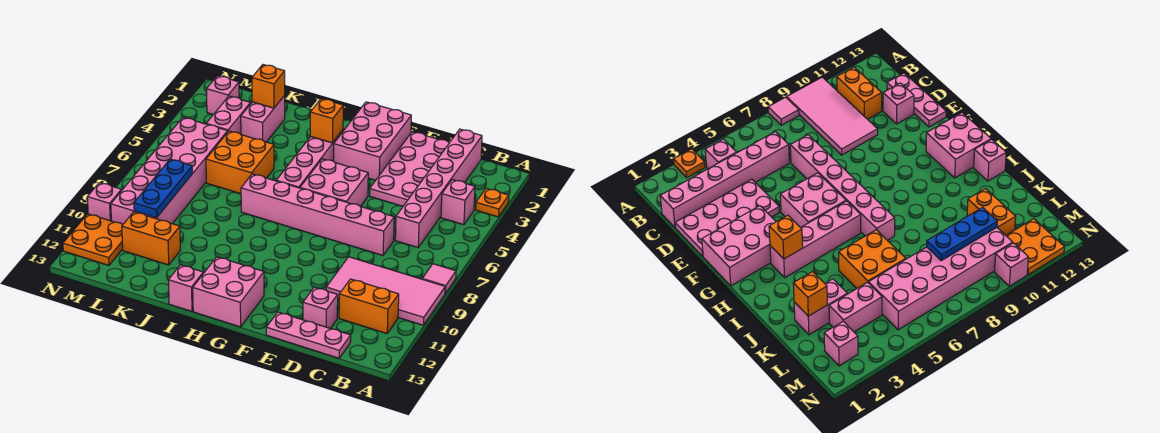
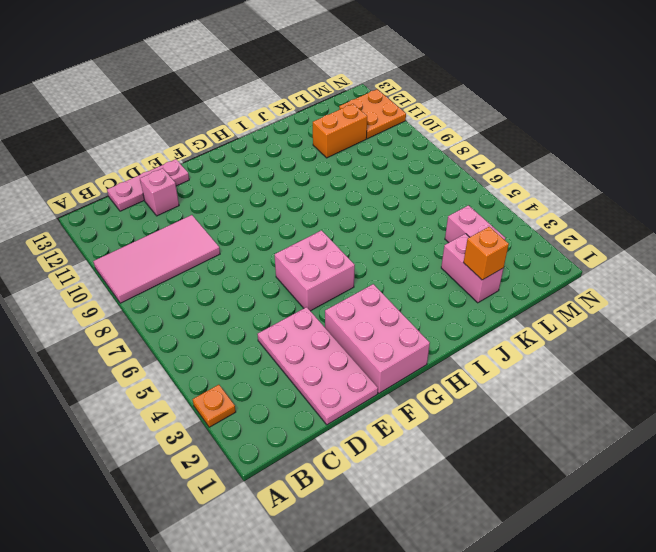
none -> pink 1x1 tile [423,264,456,293]
none -> pink 1x1 brick [441,180,475,225]
none -> orange 1x2 brick [339,279,399,334]

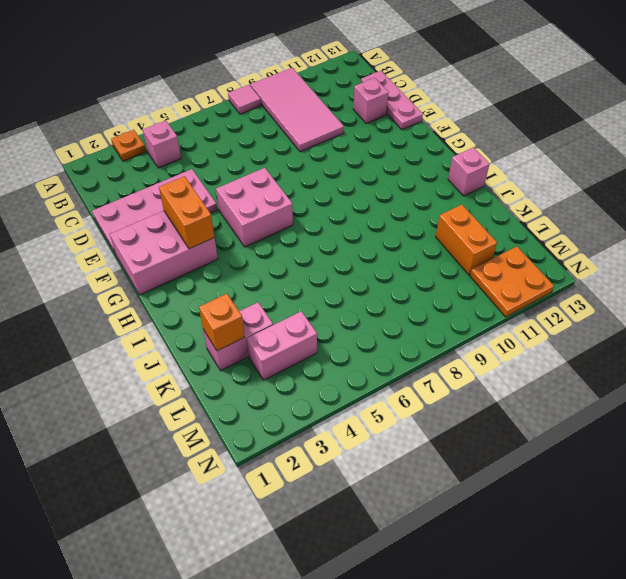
orange 1x2 brick [159,176,214,249] -> orange 1x2 brick moved to [339,279,399,334]
none -> pink 1x6 brick [395,129,482,247]
none -> pink 1x6 brick [241,174,394,255]
none -> pink 2x2 brick [193,257,264,327]

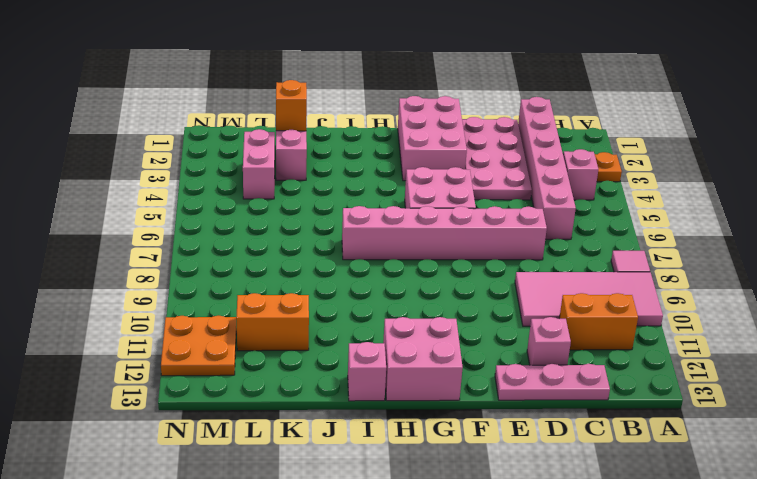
none -> pink 1x4 brick [276,130,343,188]
none -> orange 2x2 brick [206,131,274,194]
none -> pink 2x6 brick [111,117,228,224]

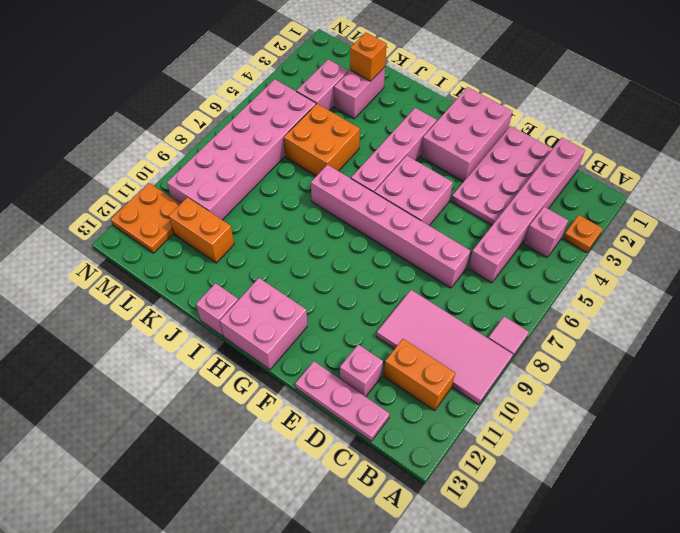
none -> pink 1x1 brick [207,76,239,115]
none -> pink 1x1 brick [87,183,122,221]
none -> orange 1x1 brick [310,99,343,143]

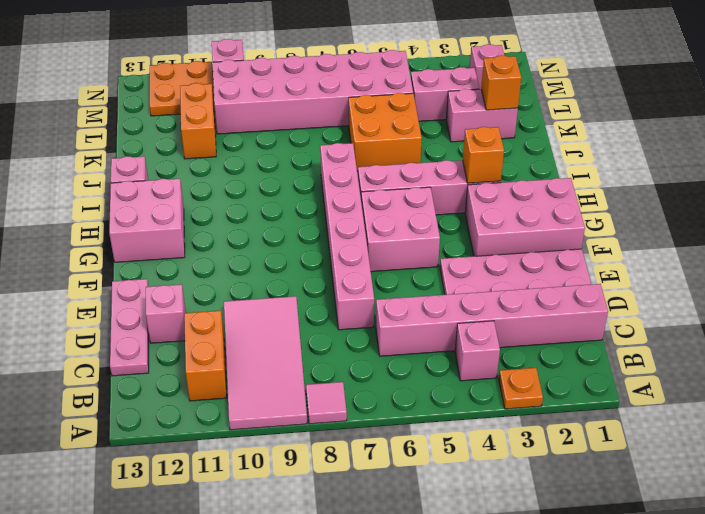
none -> blue 1x3 plate [134,159,192,218]

